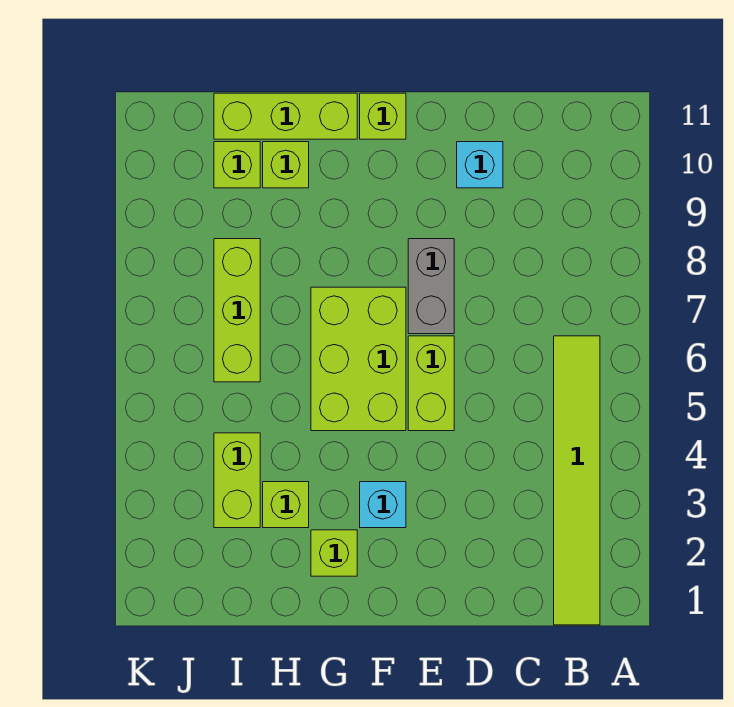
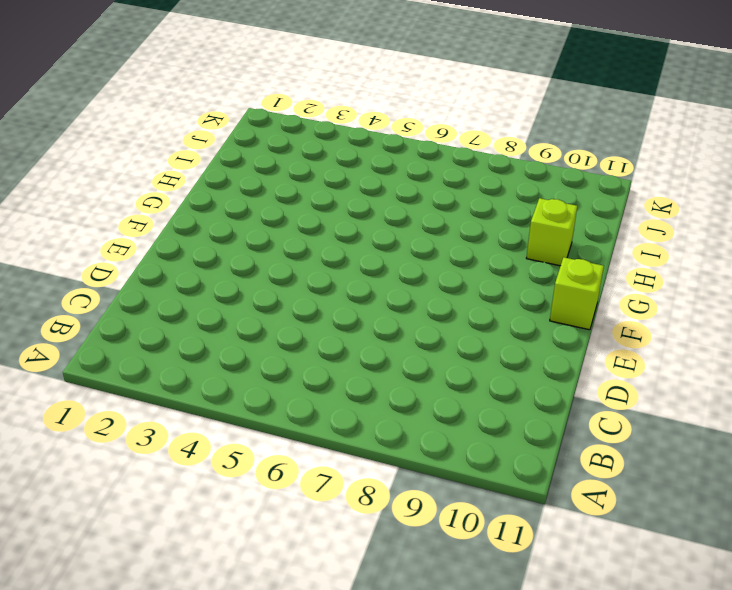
none -> lime 1x6 tile [554,336,600,625]
none -> cyan 1x1 brick [457,142,503,188]
none -> lime 1x2 brick [408,336,454,431]

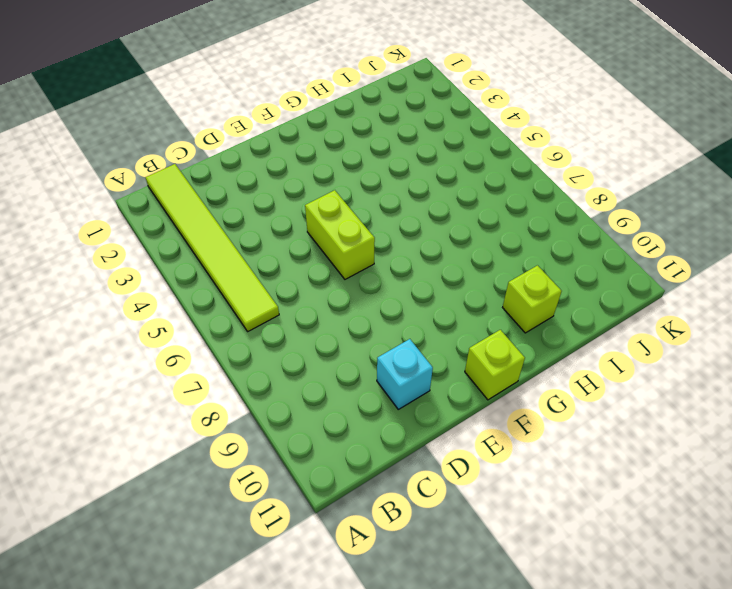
none -> grey 1x2 brick [408,239,454,334]
none -> cyan 1x1 brick [360,482,406,528]
none -> lime 2x3 brick [311,287,406,431]

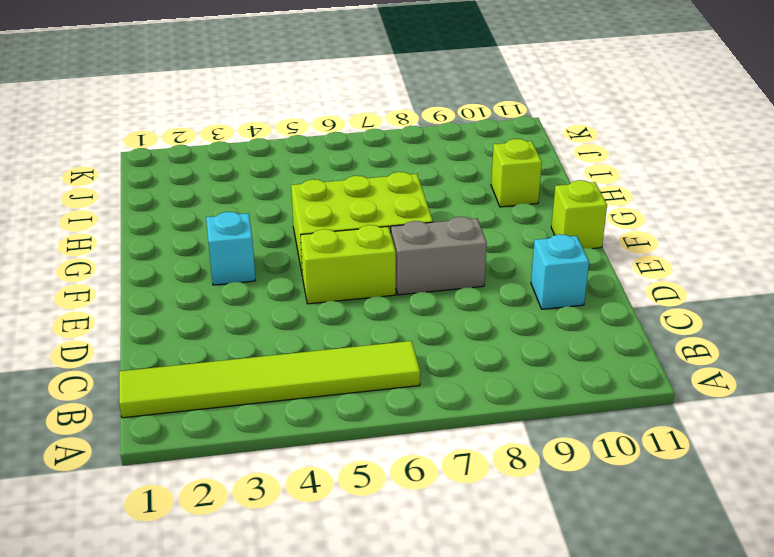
none -> lime 1x1 brick [311,530,357,576]
none -> lime 1x3 brick [214,93,357,139]
none -> lime 1x1 brick [263,482,309,528]

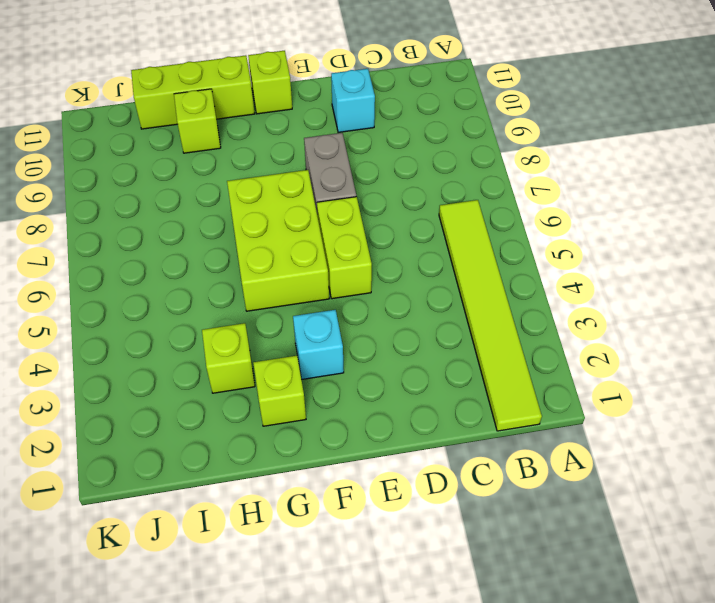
none -> lime 1x2 brick [214,433,260,528]
none -> lime 1x3 brick [214,239,260,382]
none -> lime 1x1 brick [214,142,260,188]

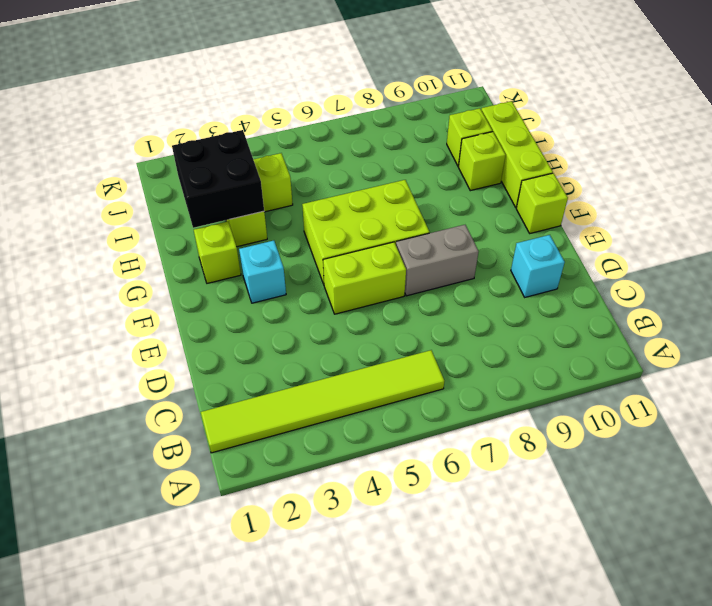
black 2x2 brick [172,130,264,228] -> none
none -> lime 1x3 brick [214,239,260,382]

